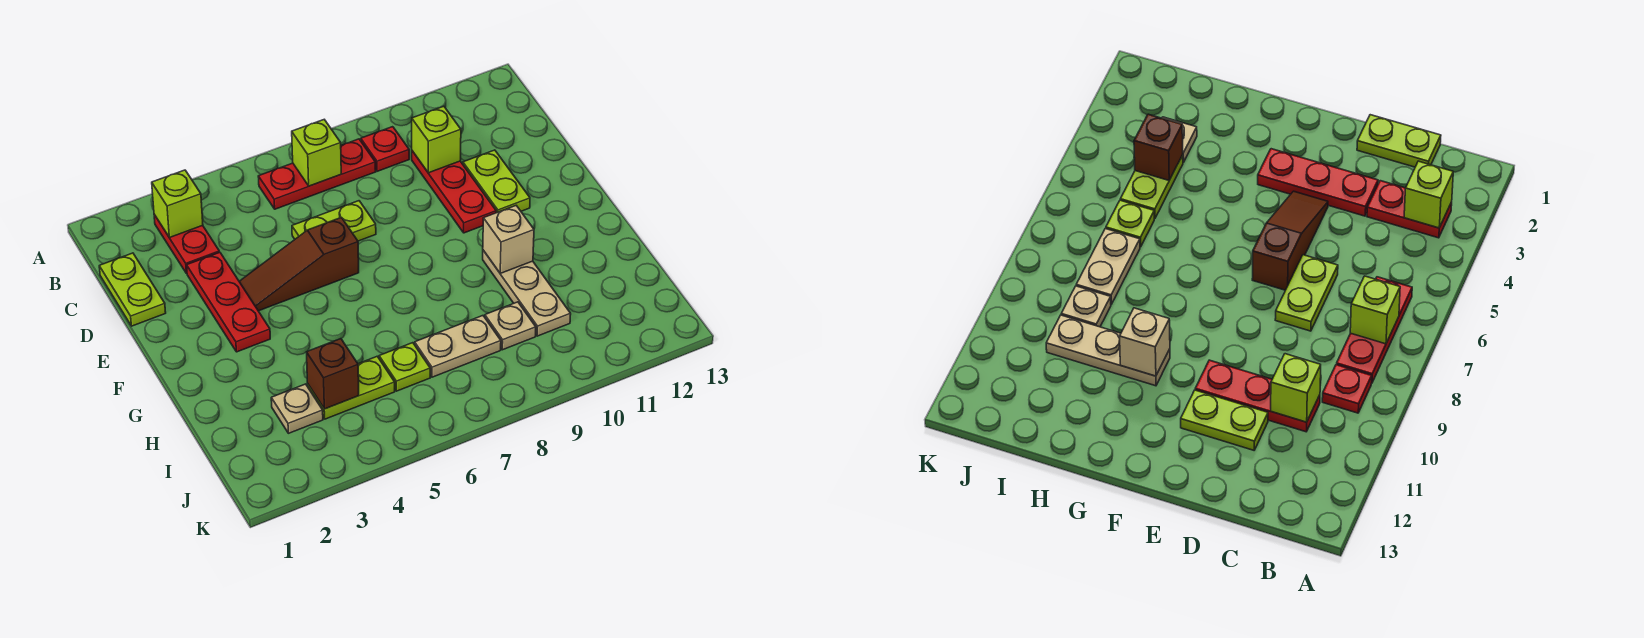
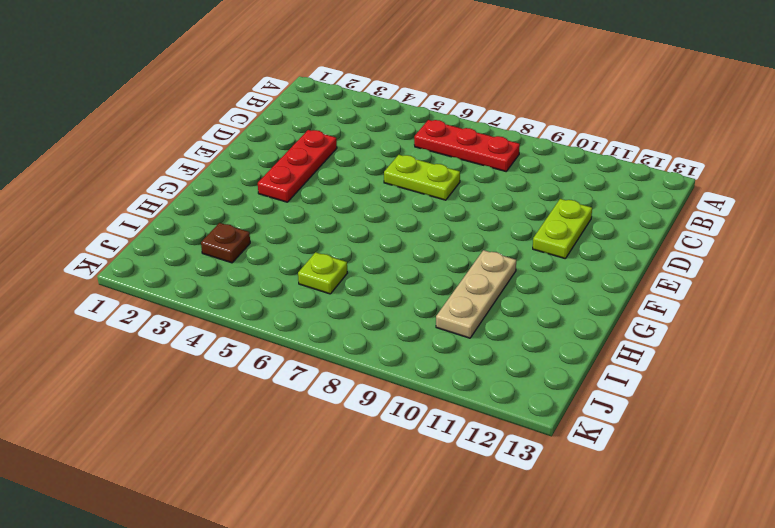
brown 1x1 plate [201,223,250,263] -> tan 1x1 plate [271,384,323,433]
none -> red 1x2 plate [154,215,219,274]
none -> red 1x1 plate [361,127,409,171]
none -> lime 1x2 plate [99,253,166,326]

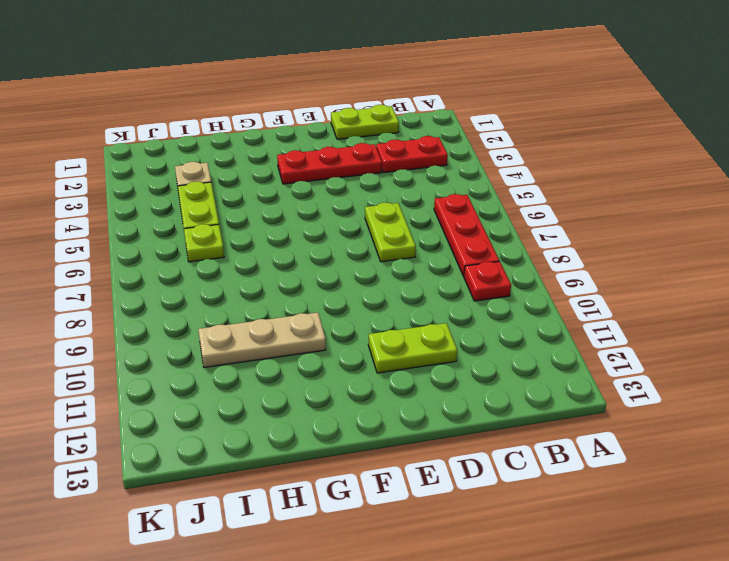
none -> red 1x3 plate [412,151,496,233]
none -> brown 1x3 slope [239,217,359,311]
none -> tan 1x2 plate [415,316,501,377]

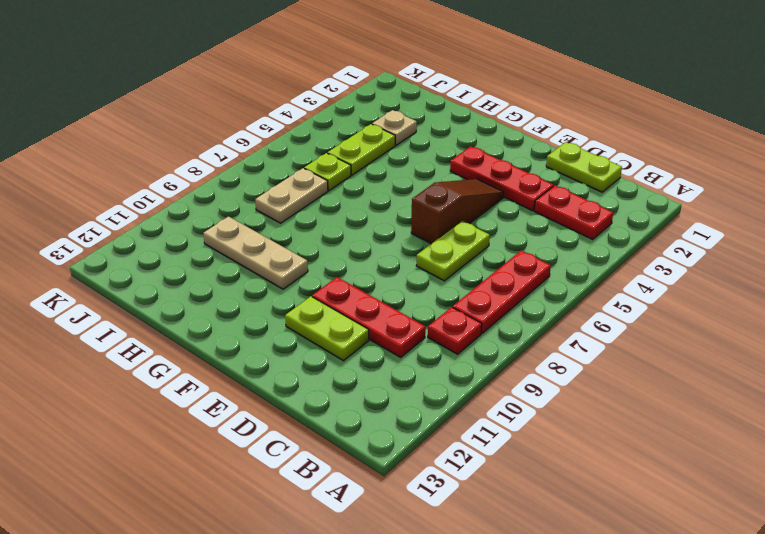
none -> tan 1x1 plate [485,302,536,350]
none -> lime 1x1 brick [152,170,203,238]
none -> lime 1x1 brick [292,120,341,186]

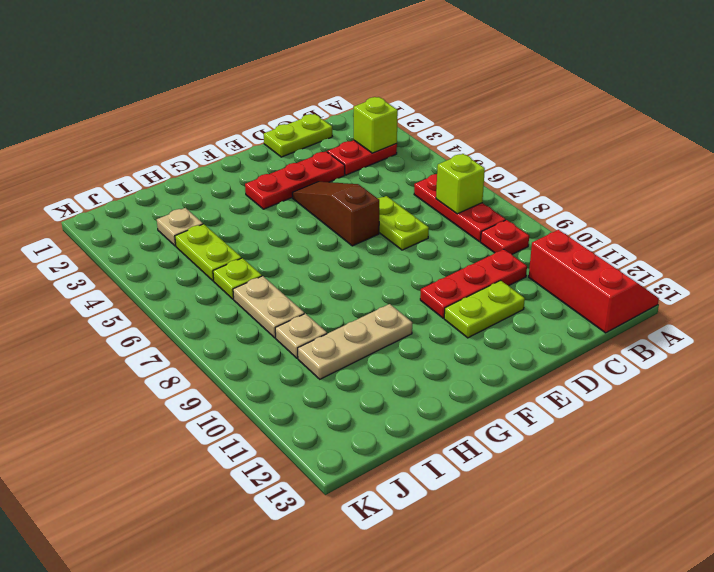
red 2x3 slope [529,230,659,333] -> none
none -> lime 1x1 brick [412,106,461,173]
none -> tan 1x1 brick [483,206,534,273]
none -> brown 1x1 brick [307,339,359,409]

